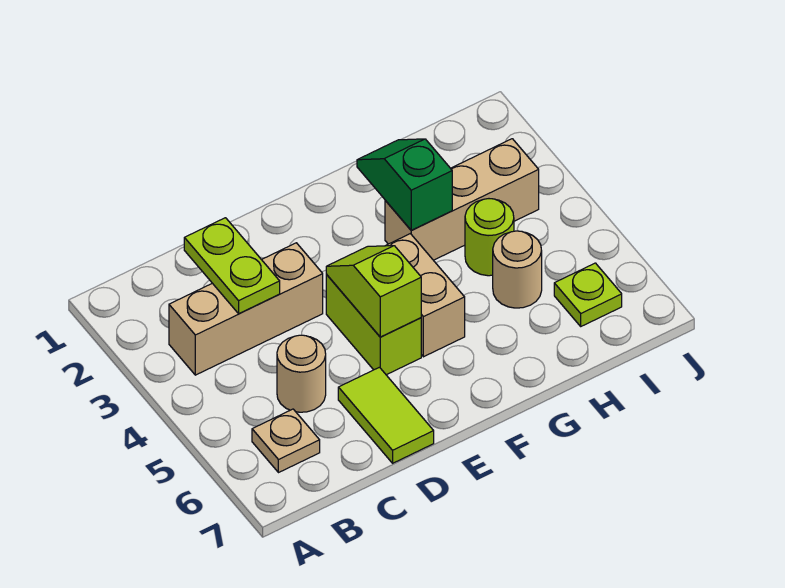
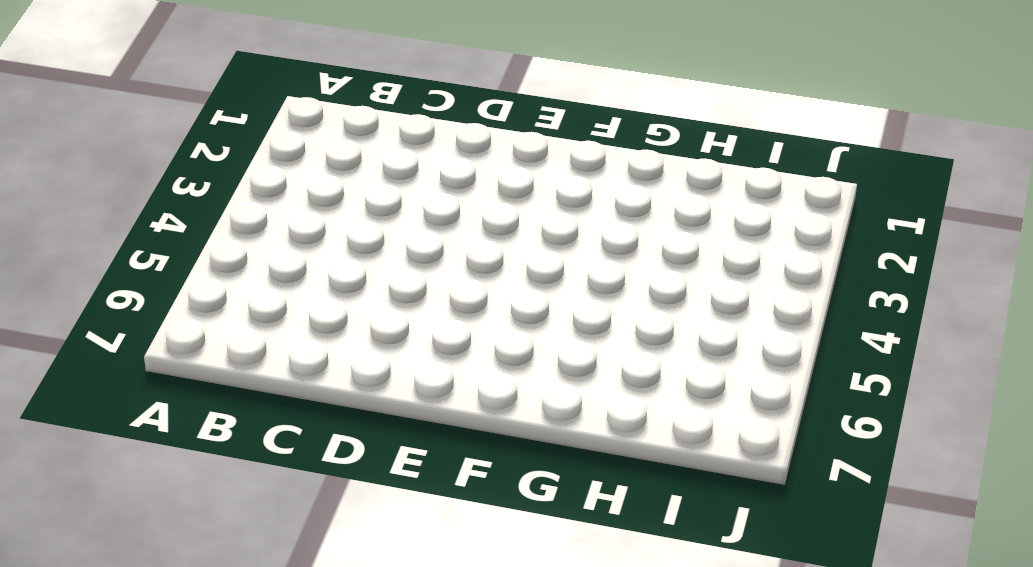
none -> tan 1x3 brick [169,243,323,375]
none -> tan 1x1 plate [252,409,320,473]
none -> tan 1x1 round brick [277,335,326,412]

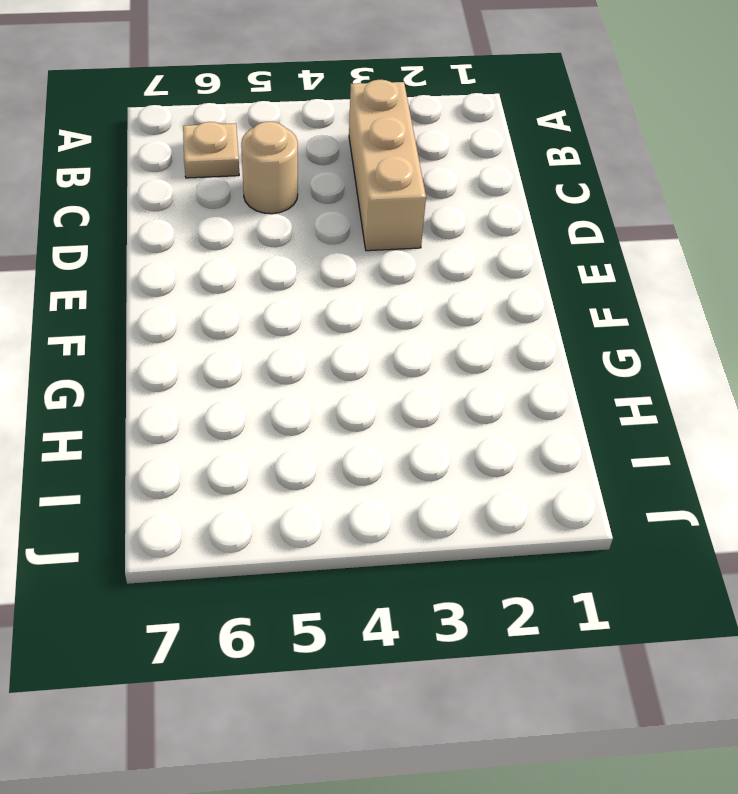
none -> lime 1x2 tile [338,367,434,463]
none -> lime 1x2 brick [326,274,421,375]
none -> tan 1x2 brick [386,234,465,357]

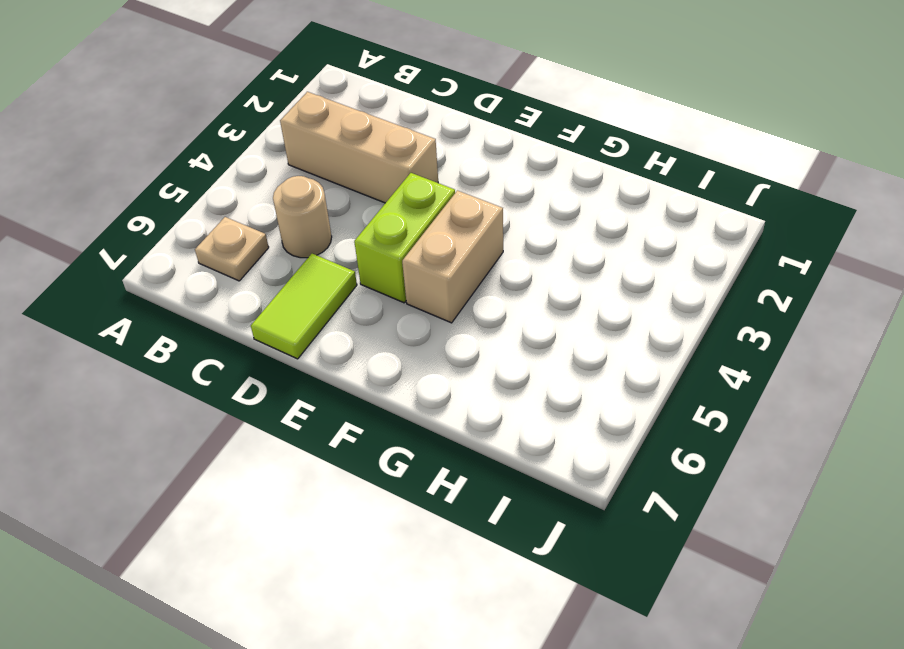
none -> tan 1x3 brick [385,139,539,260]
none -> lime 1x1 round brick [465,199,514,276]
none -> tan 1x1 round brick [493,231,542,308]

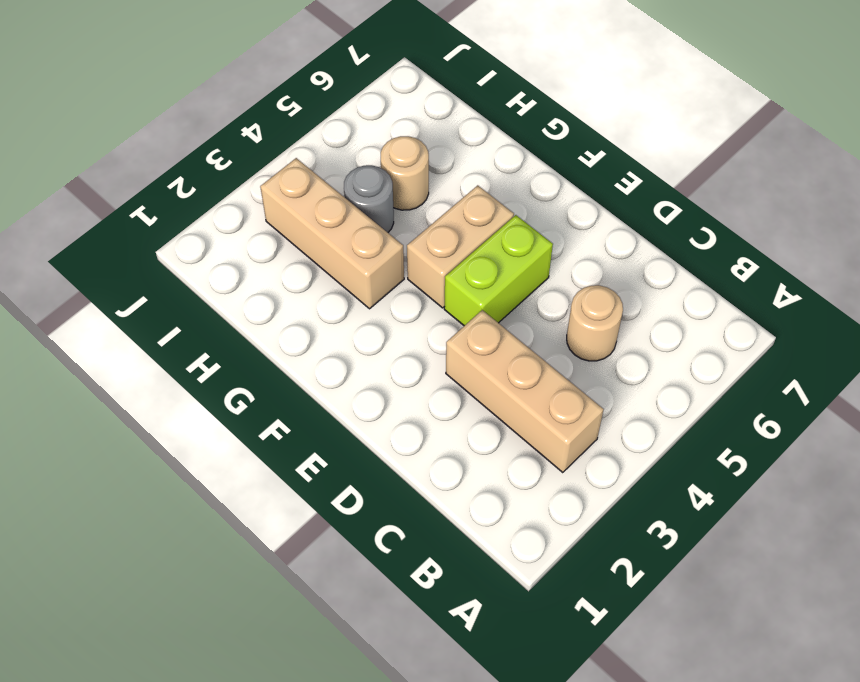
grey 1x1 round brick [344,165,394,232] -> lime 1x1 round brick [465,199,514,276]
none -> tan 1x1 plate [252,409,320,473]
none -> lime 1x2 tile [338,367,434,463]
none -> lime 1x1 plate [554,263,622,326]

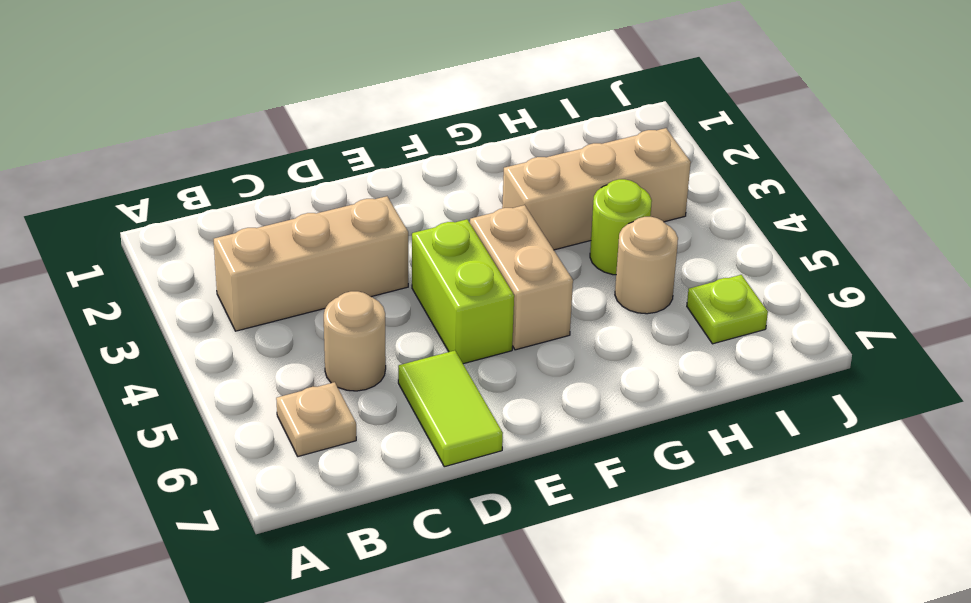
none -> lime 1x2 plate [184,218,280,314]
none -> lime 1x2 slope [326,246,421,337]
none -> green 1x2 slope [357,139,452,230]

